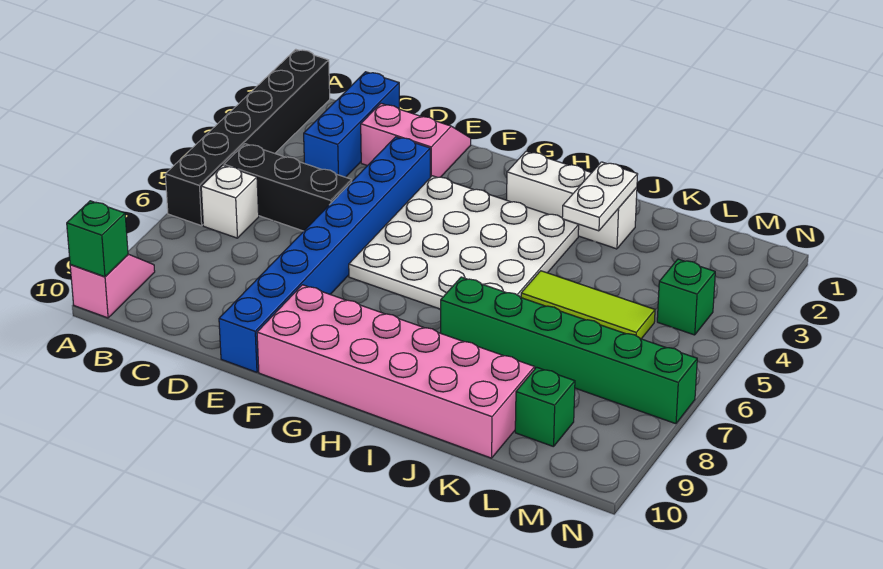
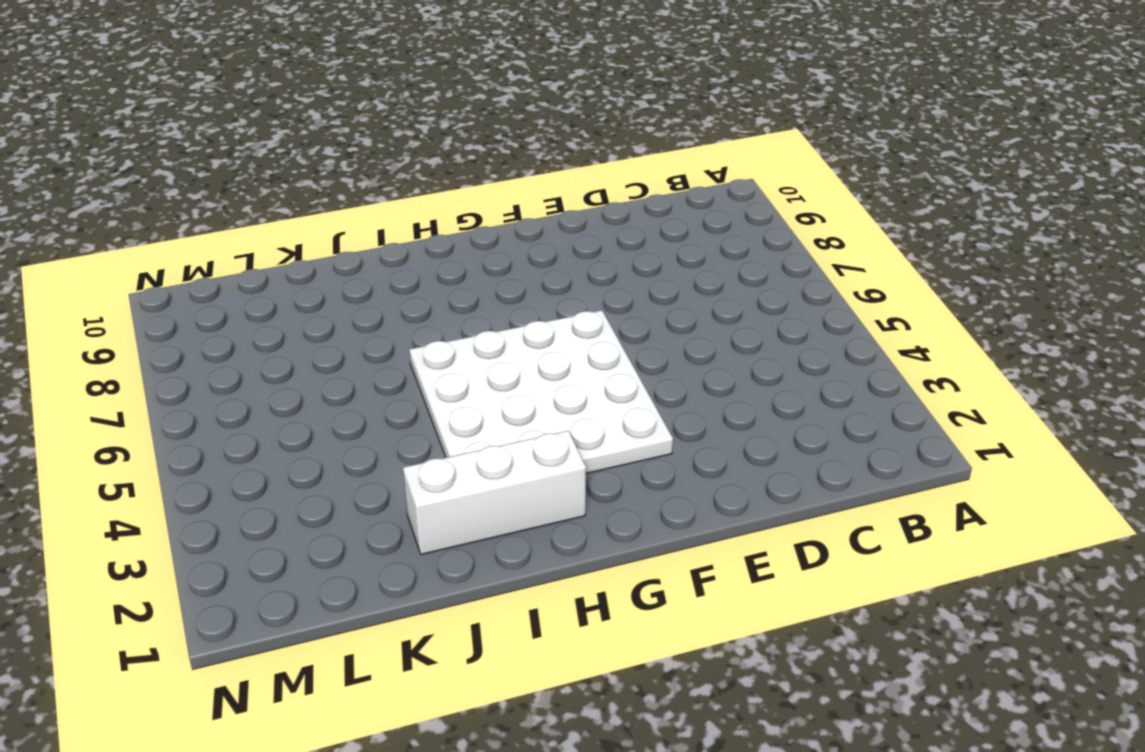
none -> black 1x6 brick [165,49,330,226]
none -> pink 1x2 slope [70,254,155,318]
none -> black 1x3 brick [224,144,352,231]

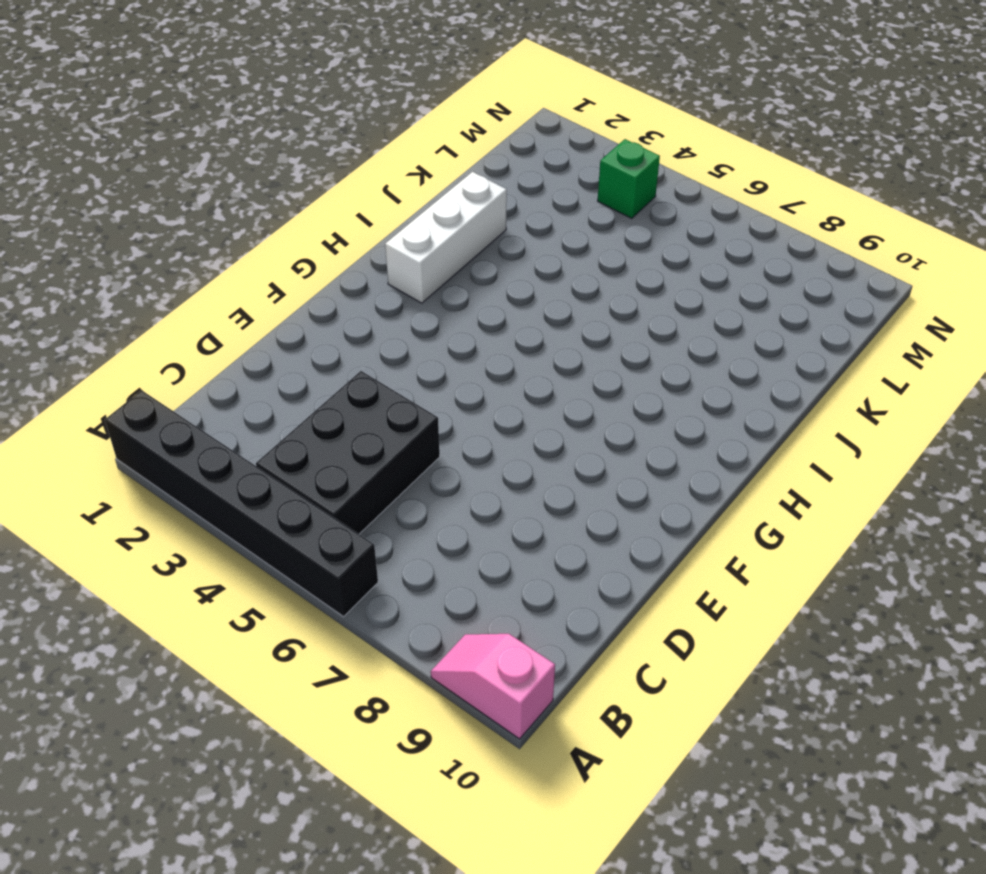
black 2x3 brick [256,371,440,534] -> black 1x3 brick [224,144,352,231]
none -> white 1x1 brick [201,165,259,238]
none -> blue 1x3 brick [304,72,399,177]
none -> pink 2x2 slope [361,103,471,177]

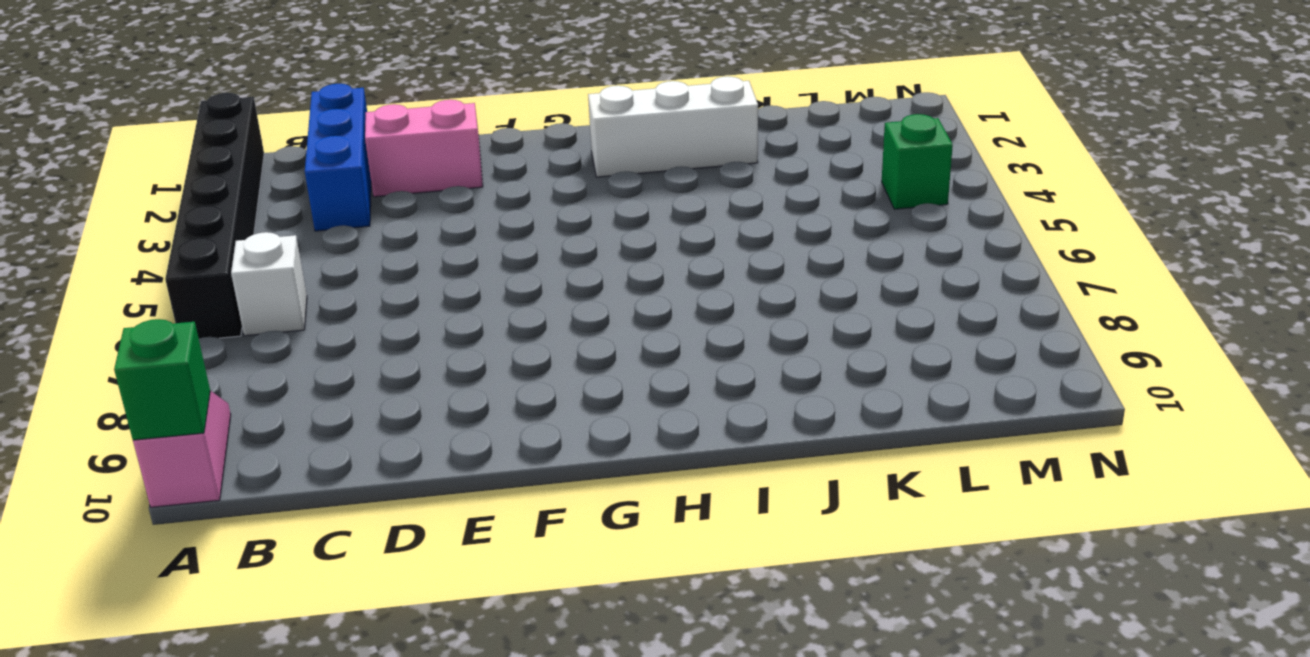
none -> black 1x3 brick [224,144,352,231]
none -> blue 1x8 brick [219,137,430,372]
none -> white 4x4 plate [349,176,579,309]

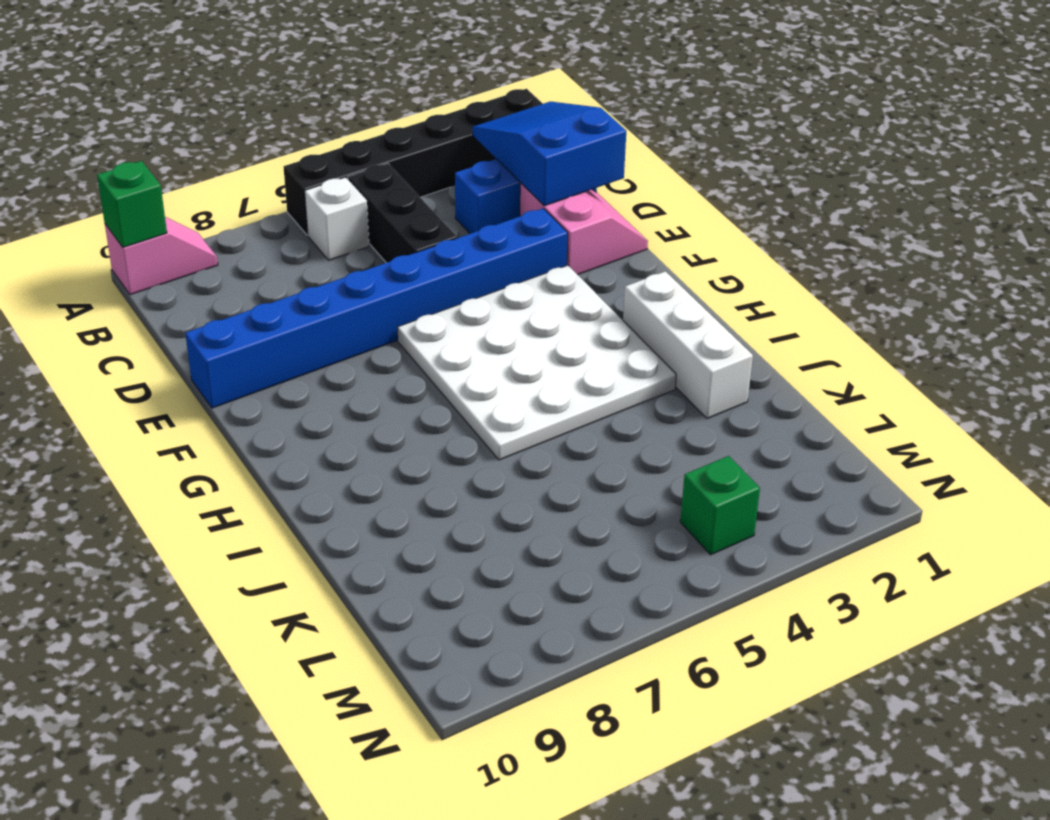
blue 2x3 slope [472,101,626,206] -> none
none -> pink 2x6 brick [257,285,535,458]
none -> green 1x6 brick [441,277,697,424]
none -> lime 1x3 tile [521,271,655,339]

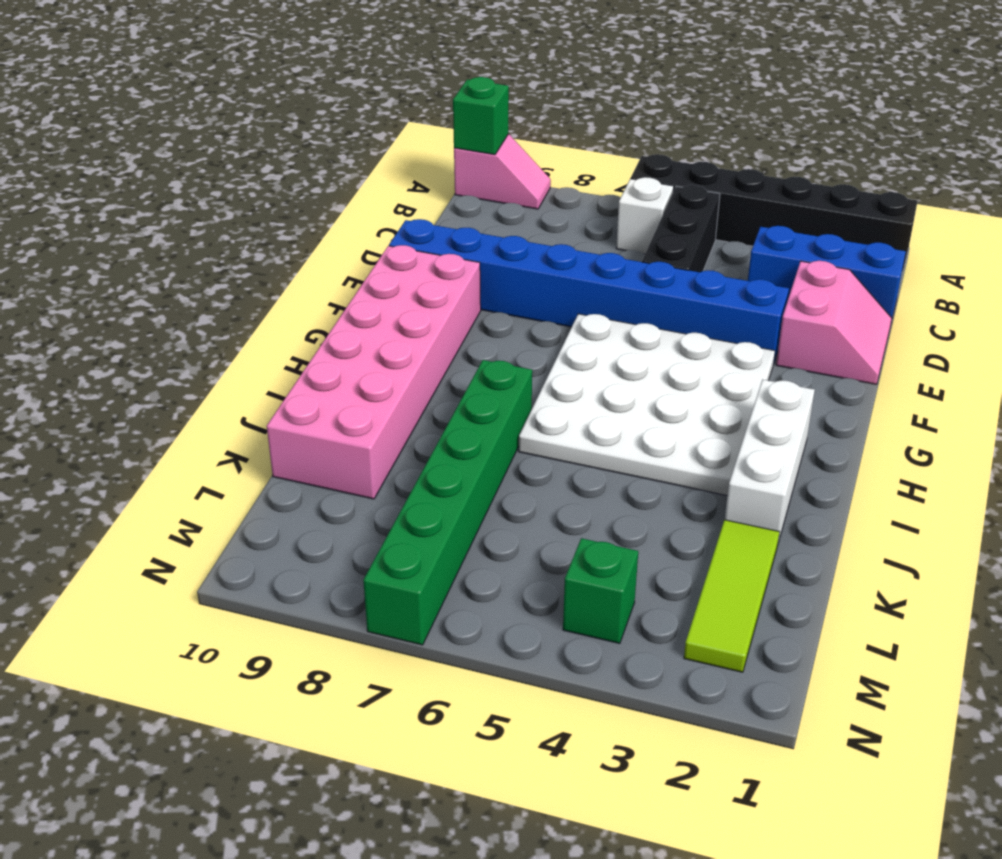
lime 1x3 tile [684,520,779,672] -> lime 1x3 tile moved to [521,271,655,339]
none -> green 1x1 brick [515,367,575,447]
none -> white 1x2 plate [562,162,638,231]

